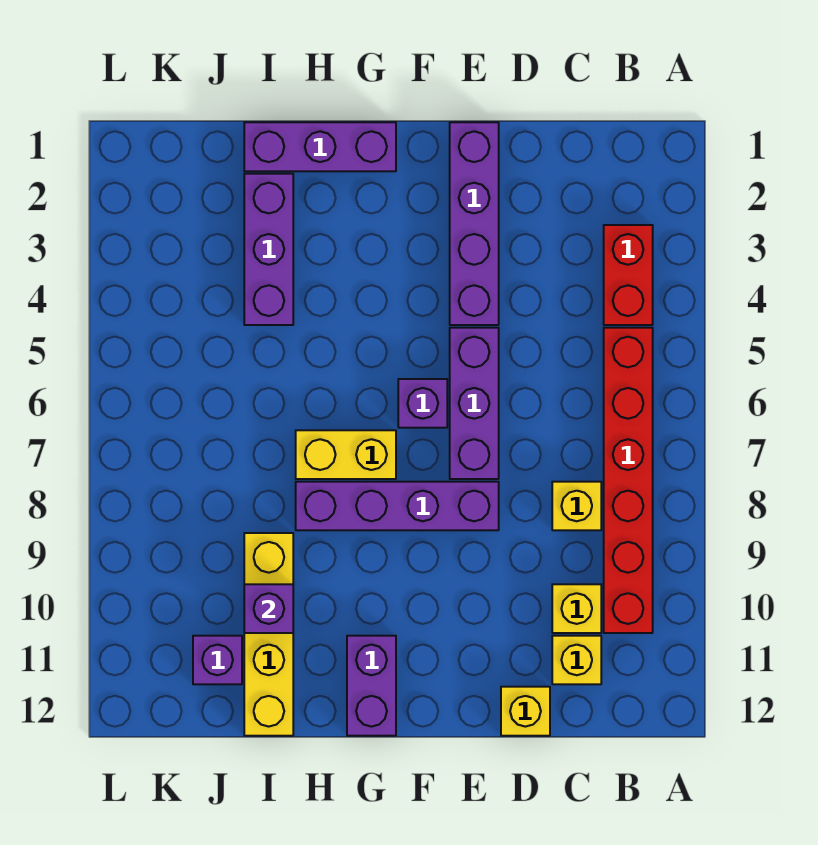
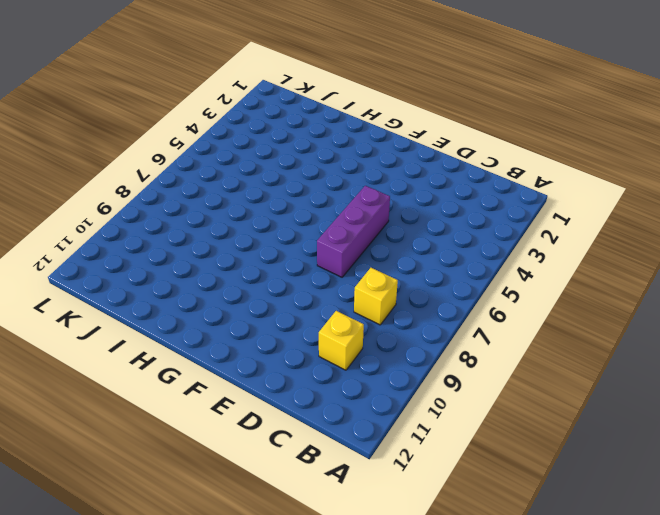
none -> red 1x2 brick [604,225,653,325]
none -> red 1x6 brick [604,328,653,633]
none -> yellow 1x1 brick [552,636,601,684]

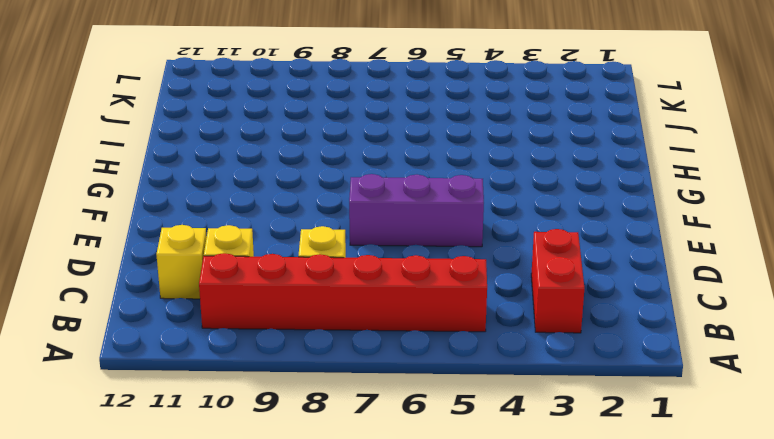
red 1x2 brick [531,229,584,333] -> red 1x2 brick turned to [604,225,653,325]
none -> yellow 1x1 brick [501,687,550,736]
none -> purple 1x4 brick [450,122,499,325]
none -> purple 1x4 brick [296,482,499,530]

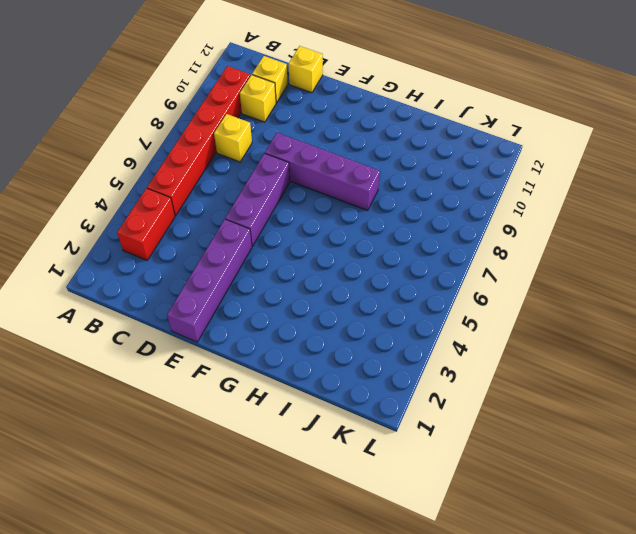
none -> purple 1x1 brick [398,379,447,428]
none -> purple 1x3 brick [244,122,396,171]
none -> yellow 1x2 brick [296,430,396,479]

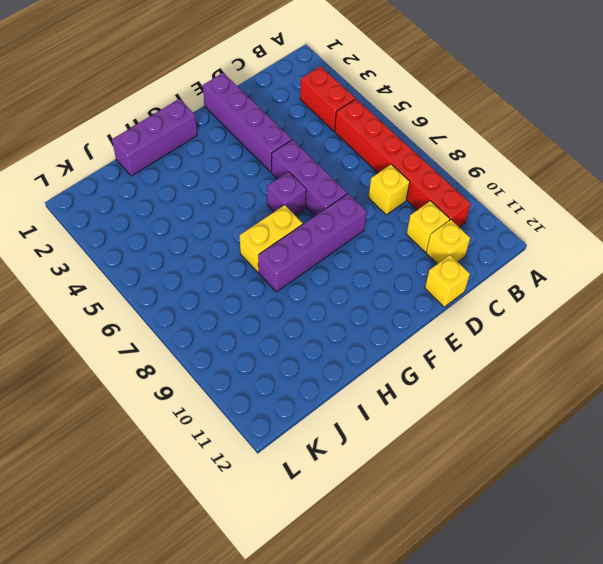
none -> purple 1x2 brick [347,636,396,736]
none -> purple 1x3 brick [244,174,293,325]
none -> yellow 1x4 brick [244,533,293,736]

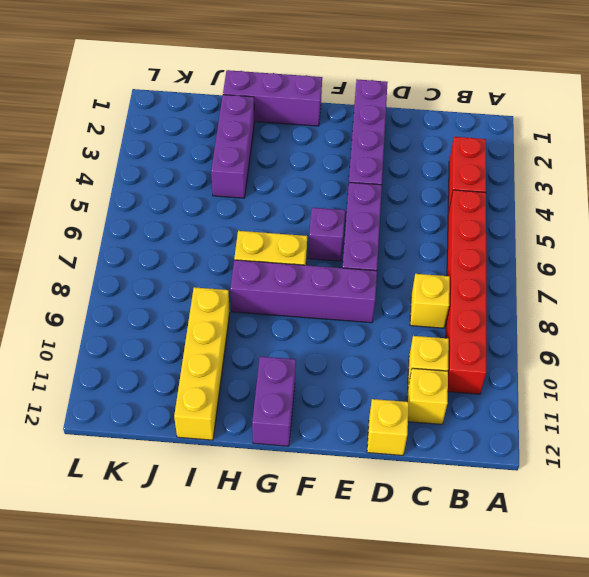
none -> purple 1x1 brick [193,636,242,684]
none -> purple 1x1 brick [244,584,293,633]

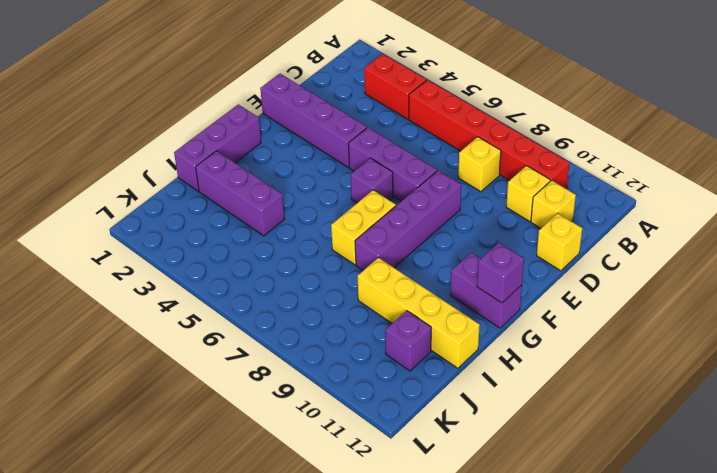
purple 1x1 brick [477,243,524,303] -> purple 1x1 brick moved to [244,584,293,633]

